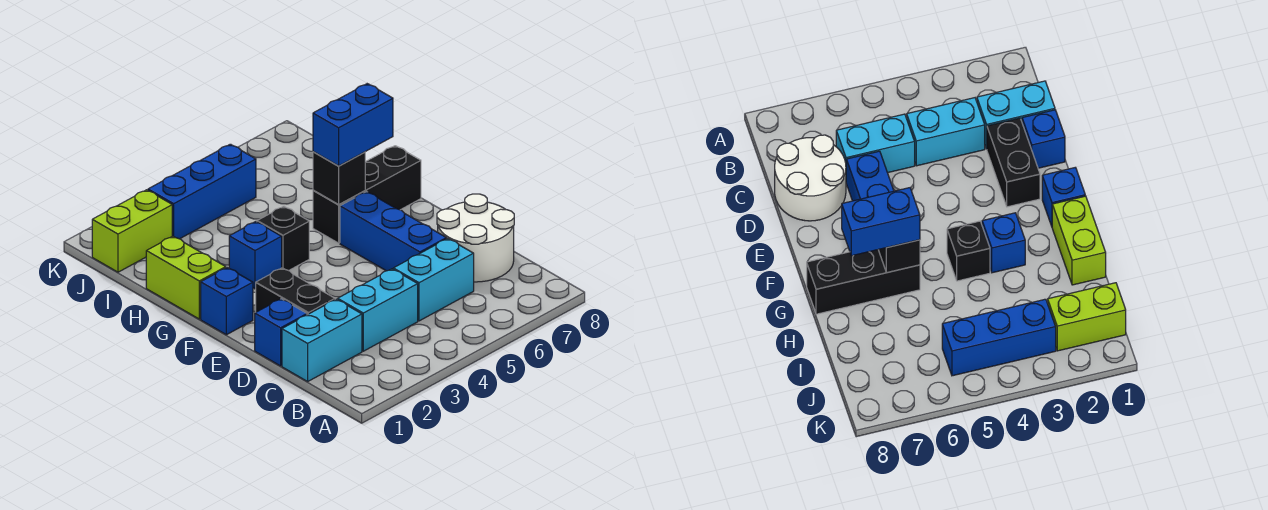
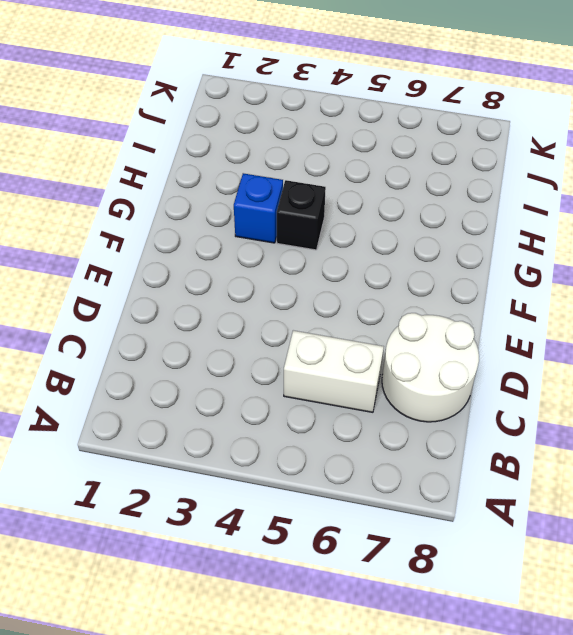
white 1x2 brick [284,330,384,412] -> cyan 1x2 brick [393,238,474,321]
none -> cyan 1x2 brick [282,299,362,382]
none -> cyan 1x2 brick [338,269,418,351]
none -> blue 1x1 brick [255,299,307,366]

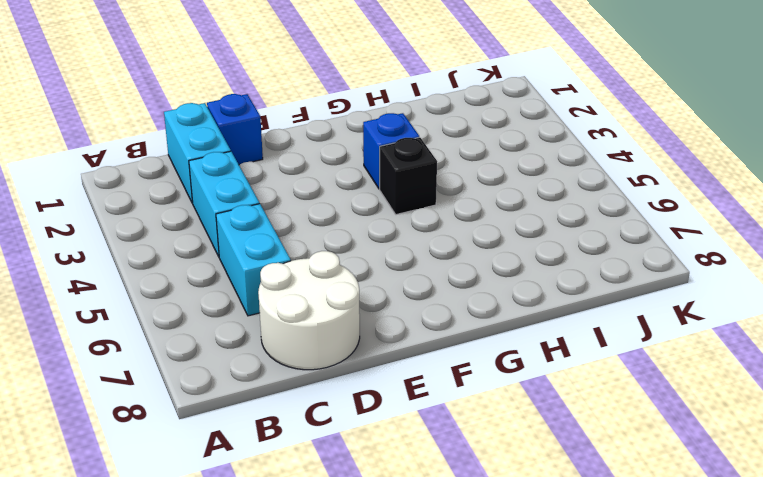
none -> black 1x2 brick [256,268,335,315]
none -> blue 1x3 brick [340,192,446,271]
none -> blue 1x1 brick [201,268,253,335]

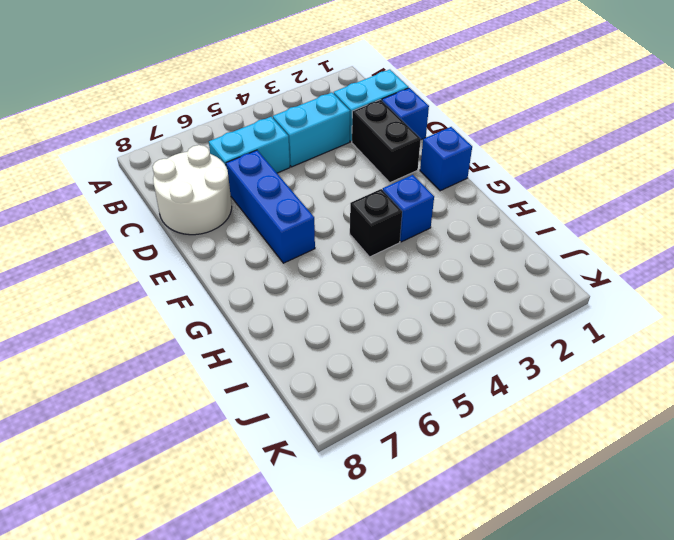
none -> lime 1x2 brick [146,236,226,319]
none -> black 1x3 brick [313,146,421,243]
none -> lime 1x2 brick [92,190,172,272]

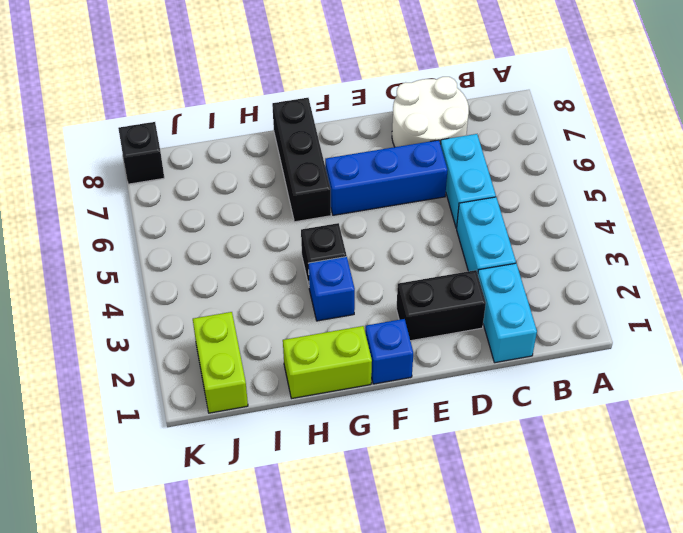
black 1x1 brick [118,122,164,184] -> black 1x1 brick moved to [313,152,365,204]
none -> blue 1x1 brick [255,299,307,366]
none -> blue 1x3 brick [148,144,256,239]
none -> blue 1x2 brick [313,84,393,166]

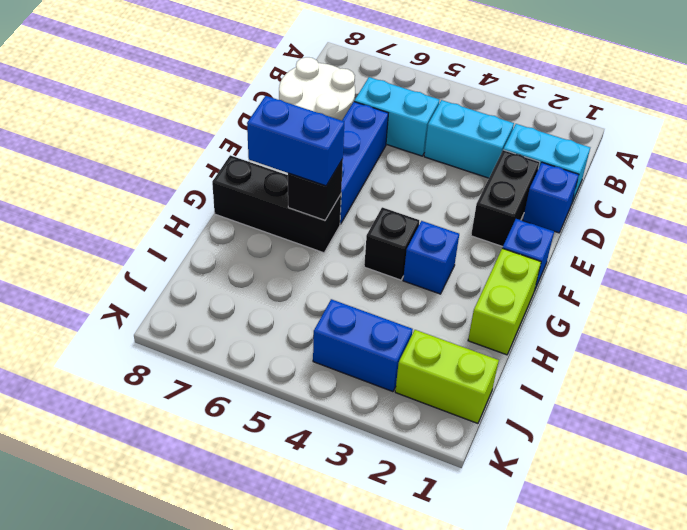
blue 1x2 brick [313,299,413,392] -> blue 1x3 brick [148,144,256,239]

